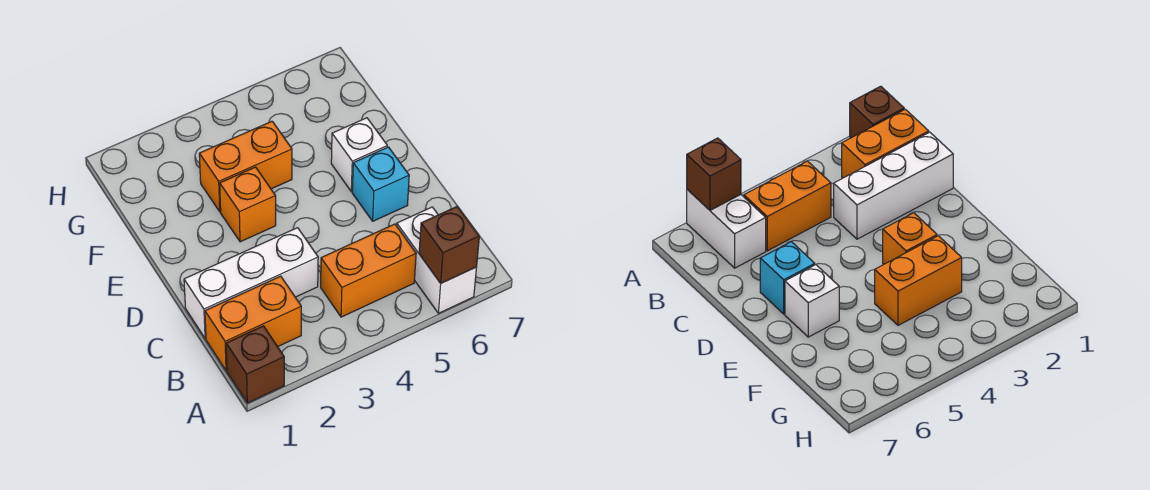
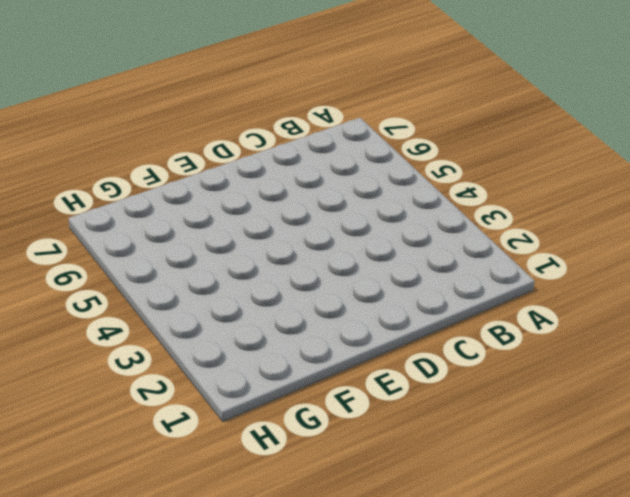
none -> brown 1x1 brick [226,326,284,403]
none -> white 1x2 brick [397,207,477,313]

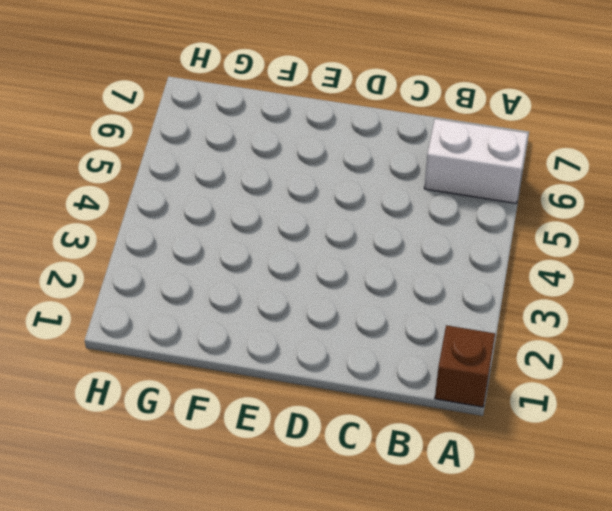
none -> orange 1x2 brick [205,276,301,371]
none -> orange 1x2 brick [321,224,416,317]

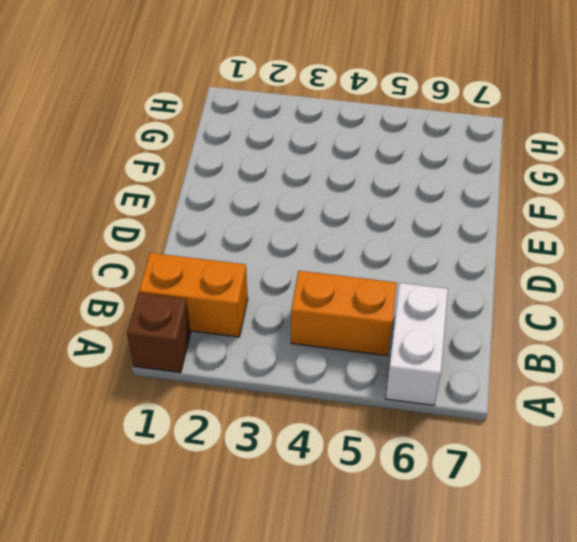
none -> white 1x3 brick [184,228,318,339]
none -> cyan 1x1 brick [352,147,409,221]

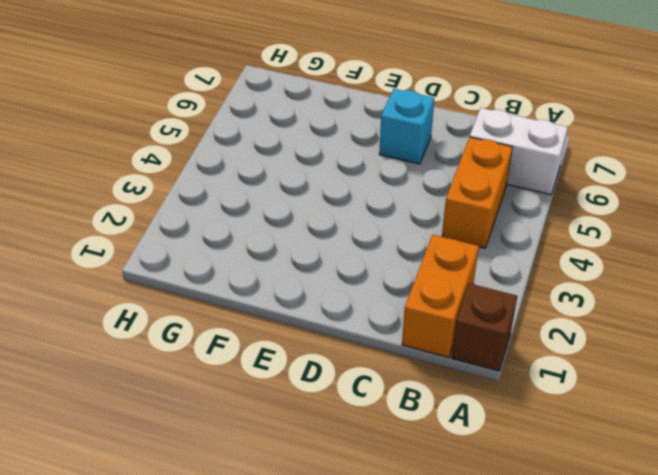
none -> white 1x3 brick [184,228,318,339]
none -> orange 1x1 brick [220,167,276,242]

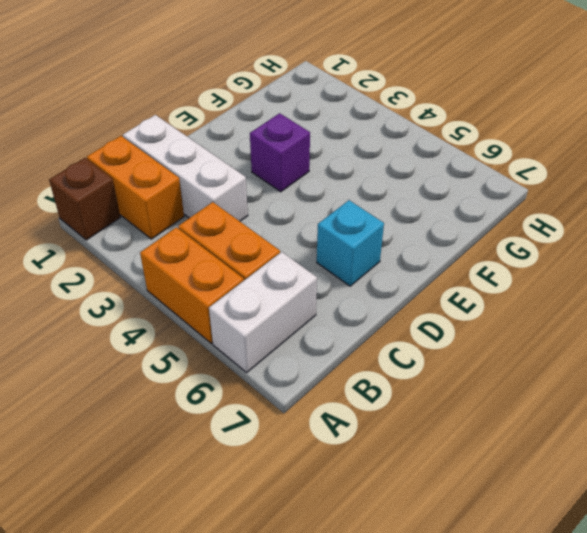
orange 1x2 brick [140,227,244,343] -> orange 1x2 brick moved to [199,121,292,212]
purple 1x1 brick [250,113,310,192] -> orange 1x1 brick [220,167,276,242]
none -> white 1x1 brick [331,118,387,192]
none -> brown 1x1 brick [419,206,479,283]

